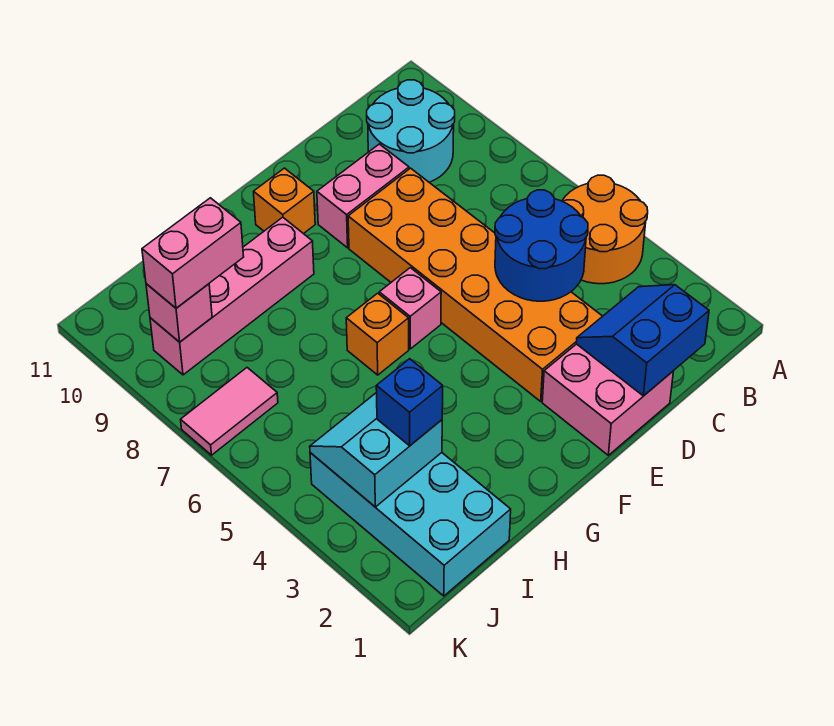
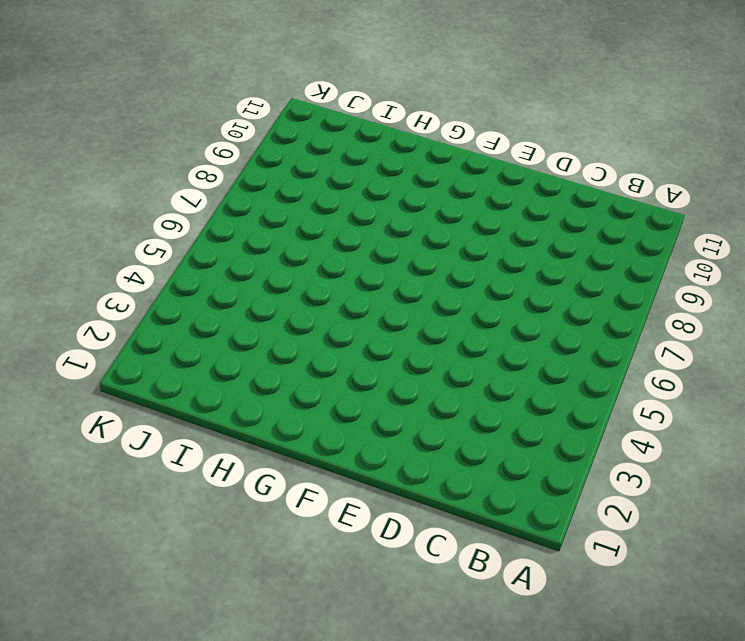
none -> orange 2x2 round brick [562,175,648,284]
none -> cyan 2x2 round brick [367,80,455,182]
none -> pink 2x2 brick [542,344,673,455]

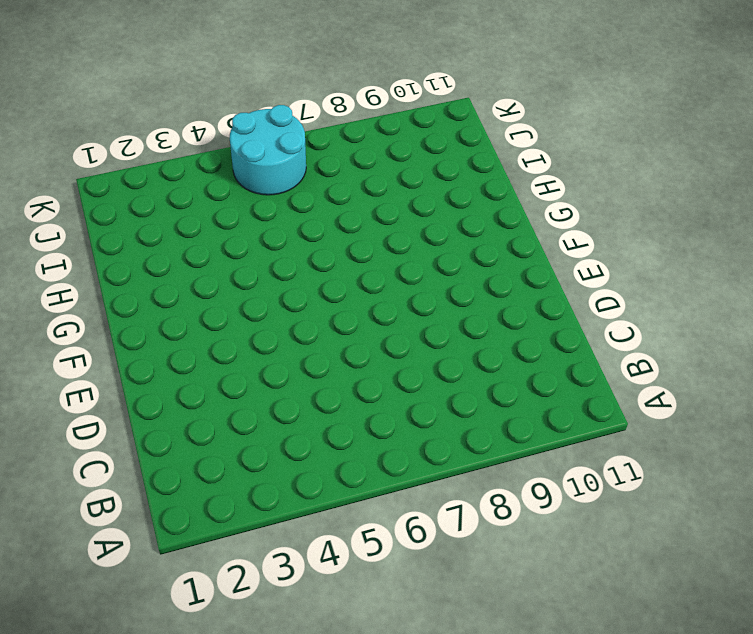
cyan 2x2 round brick [230,105,306,195] -> cyan 2x2 round brick moved to [367,80,455,182]
none -> orange 2x2 round brick [562,175,648,284]
none -> pink 2x2 brick [542,344,673,455]
none -> orange 2x6 brick [348,168,602,401]

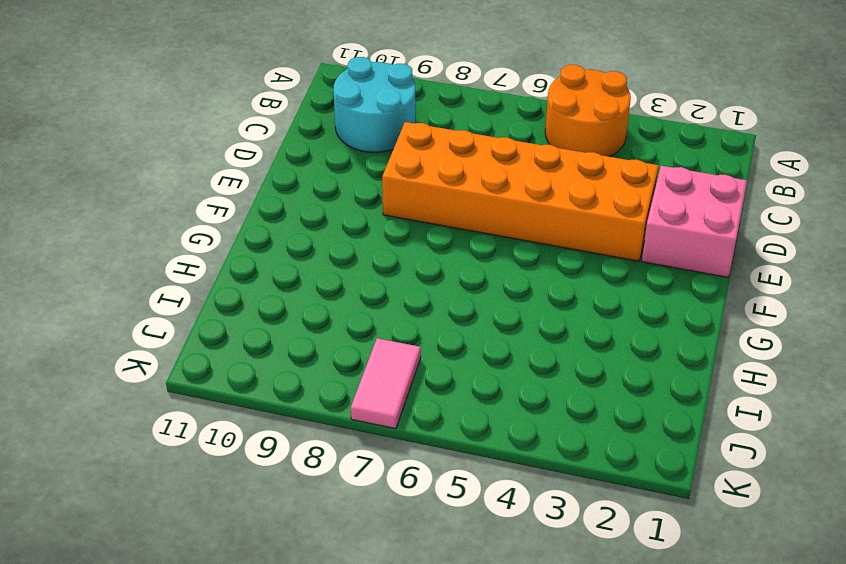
none -> pink 1x2 brick [317,144,409,248]
none -> pink 1x1 brick [379,268,441,349]
none -> orange 1x1 brick [254,168,315,234]

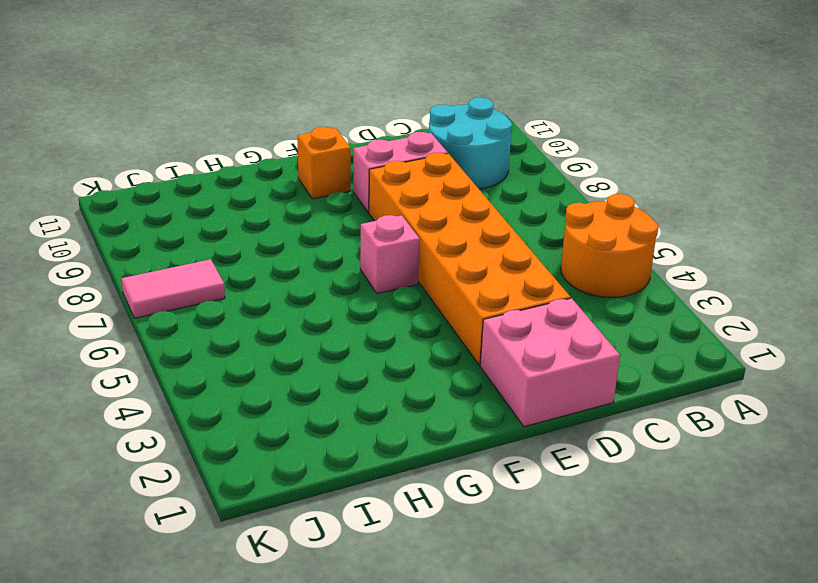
none -> orange 1x1 brick [346,293,409,375]
none -> pink 1x4 brick [150,217,314,375]
none -> cyan 2x4 brick [310,453,511,596]

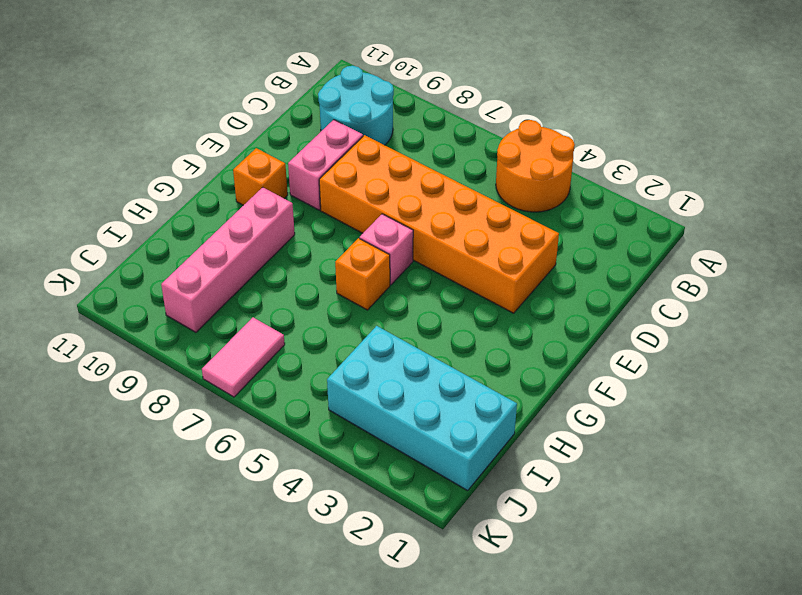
none -> pink 2x2 brick [542,344,673,455]
none -> blue 2x2 slope [576,285,709,396]
none -> blue 2x2 round brick [495,190,588,301]

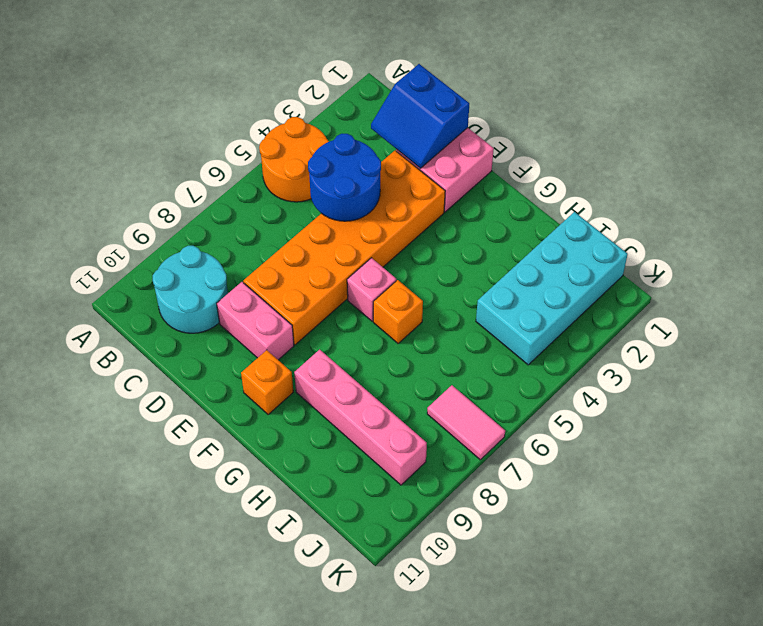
none -> cyan 2x2 slope [310,392,442,507]
none -> pink 1x1 brick [146,284,212,342]
none -> blue 1x1 brick [376,359,443,446]

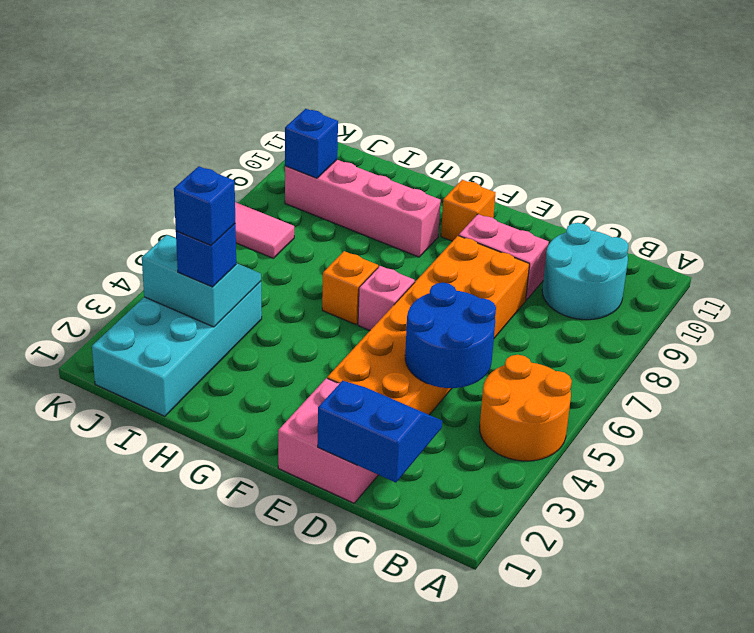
blue 1x1 brick [174,166,235,245] -> none
blue 1x1 brick [285,109,338,178] -> pink 1x1 brick [146,284,212,342]
none -> pink 1x2 brick [142,198,244,308]

